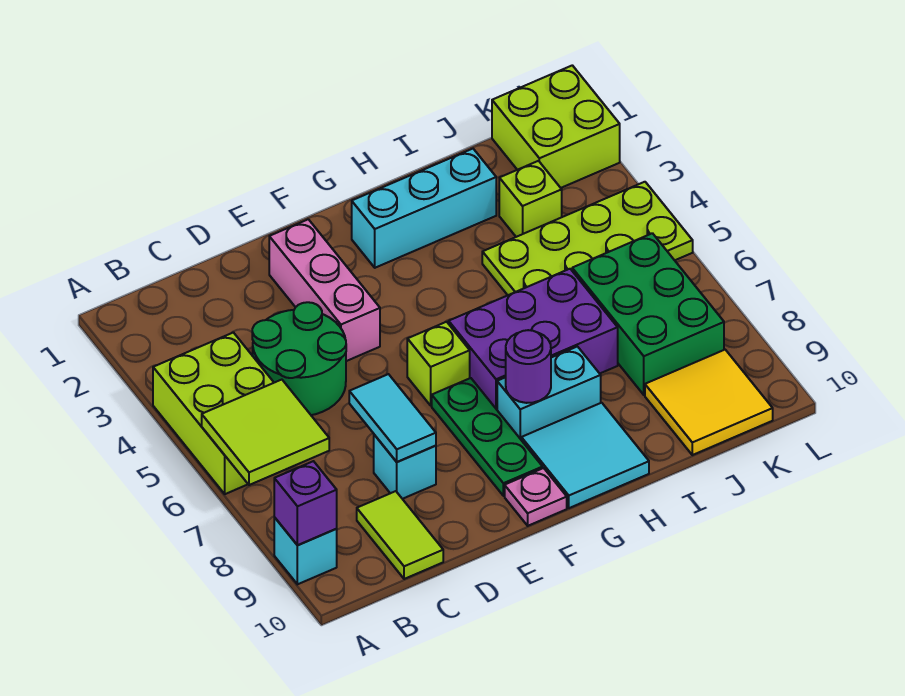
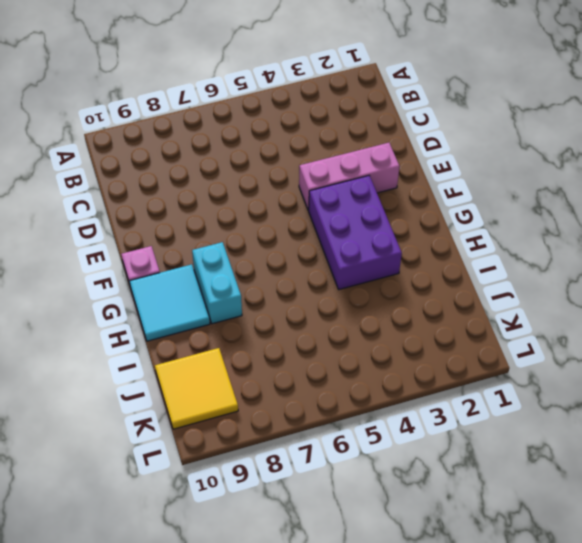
purple 2x3 brick [308,176,402,289] -> purple 2x3 brick moved to [449,269,618,409]
none -> lime 2x3 brick [153,332,274,494]
none -> cyan 1x1 brick [274,517,337,584]
none -> green 2x2 round brick [252,302,346,415]

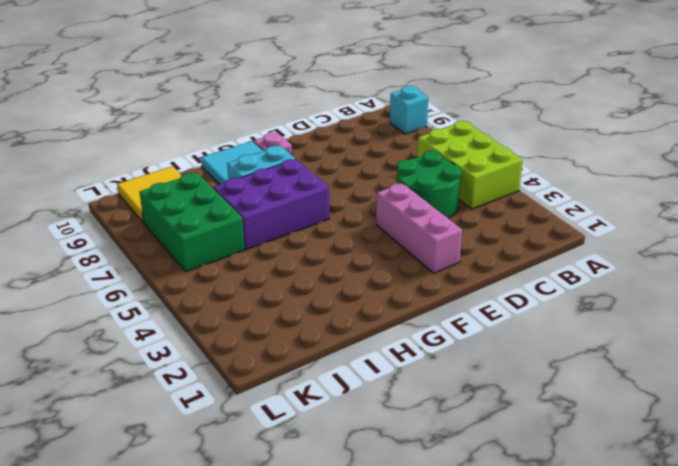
none -> lime 1x2 tile [357,491,443,579]
none -> cyan 1x1 brick [374,435,436,499]
none -> lime 1x1 brick [407,322,470,406]

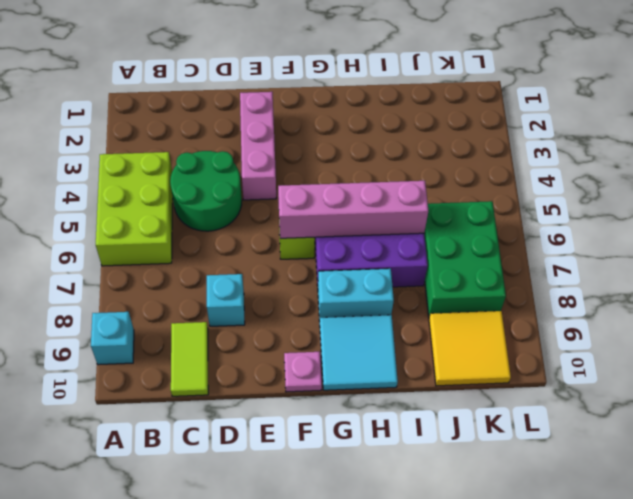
pink 1x4 brick [278,181,428,238] -> none
none -> green 1x3 plate [432,378,543,496]
none -> cyan 1x3 brick [352,149,496,268]
none -> lime 2x4 plate [482,182,693,295]

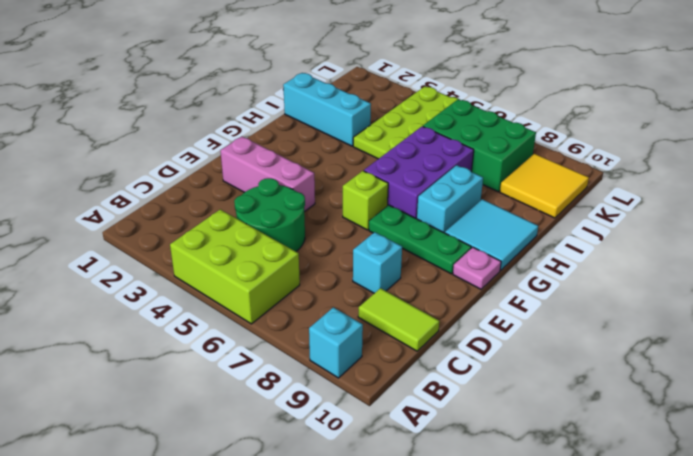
cyan 1x3 brick [283,73,371,146] -> cyan 1x3 brick turned to [352,149,496,268]
none -> lime 1x1 brick [499,161,562,237]
none -> lime 2x2 brick [492,65,620,188]
none -> lime 2x2 tile [202,380,329,485]

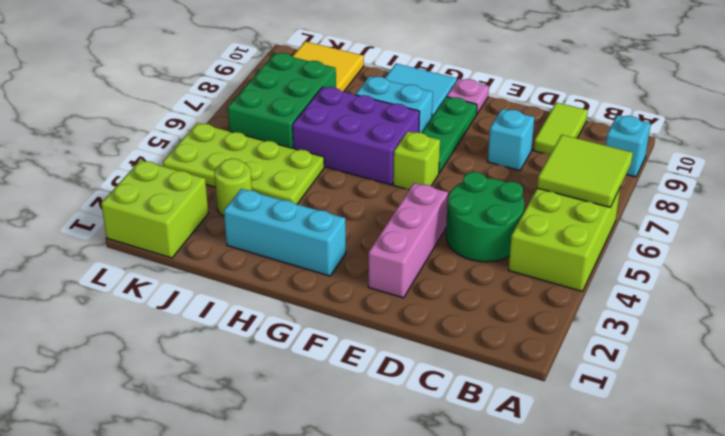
lime 1x1 round brick [214,159,252,216] -> lime 1x1 brick [499,161,562,237]
none -> purple 1x1 brick [274,461,337,545]
none -> cyan 1x2 tile [349,374,436,462]
none -> purple 1x1 round brick [506,330,551,403]

